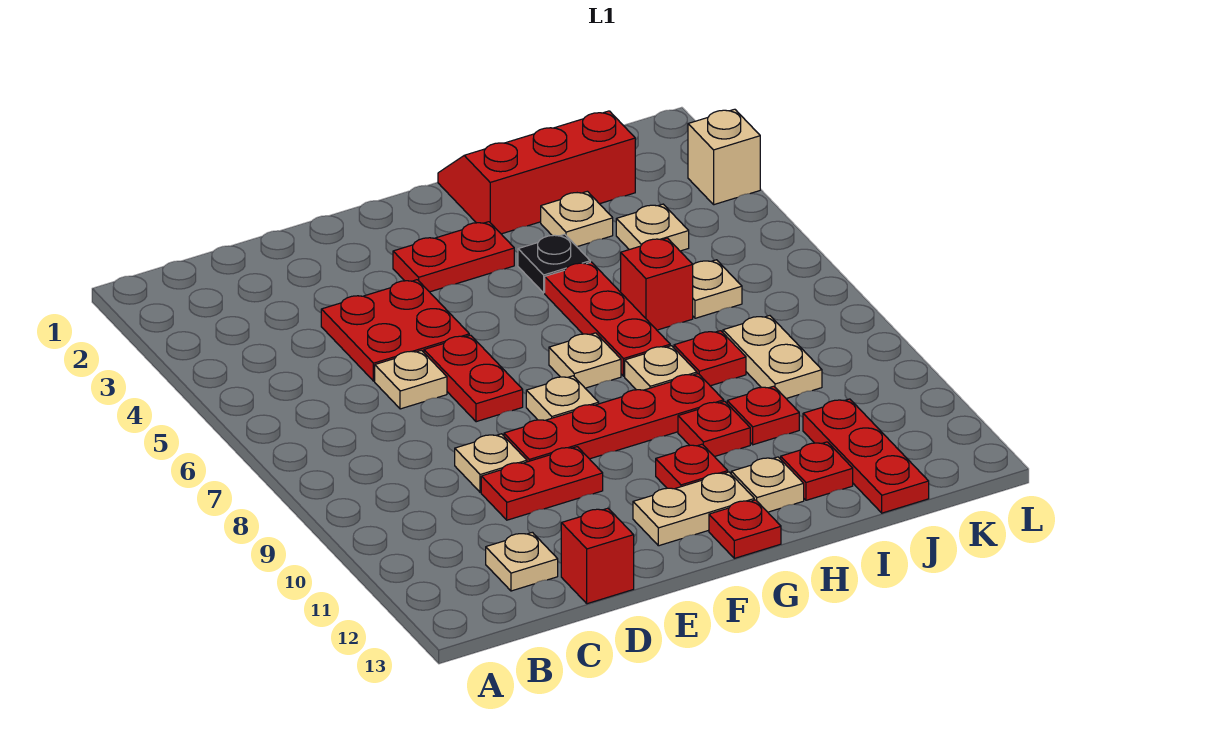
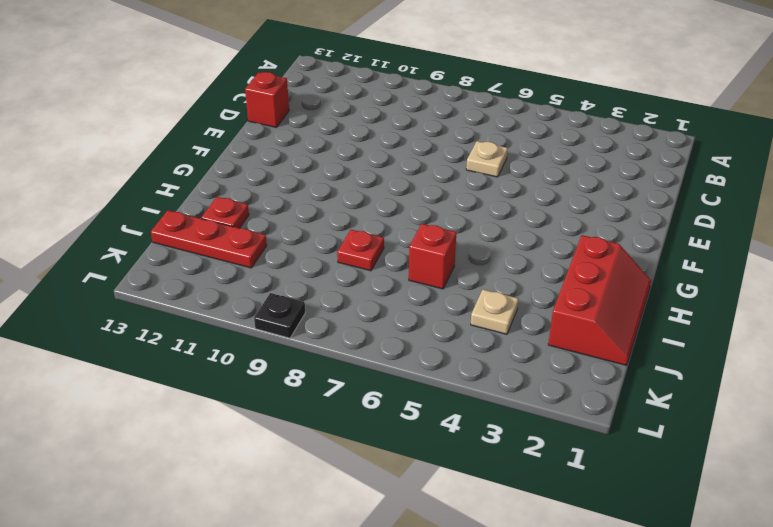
black 1x1 plate [254,293,305,338] -> black 1x1 plate moved to [518,234,590,293]
none -> tan 1x1 plate [486,532,558,591]
none -> red 2x2 plate [321,280,469,381]
none -> tan 1x1 plate [455,434,527,492]
none -> red 1x2 plate [481,447,603,520]

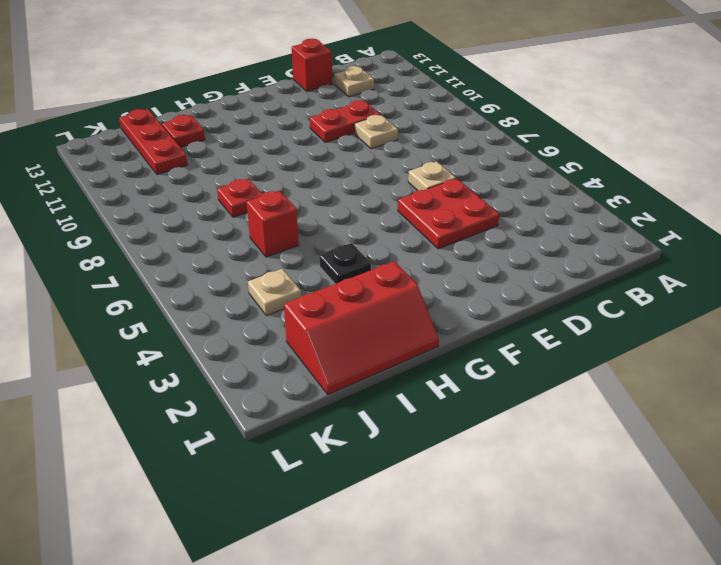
none -> red 1x2 plate [424,335,523,422]
none -> red 1x4 plate [504,374,724,462]
none -> red 1x2 plate [393,222,514,292]
none -> tan 1x1 plate [526,376,599,420]

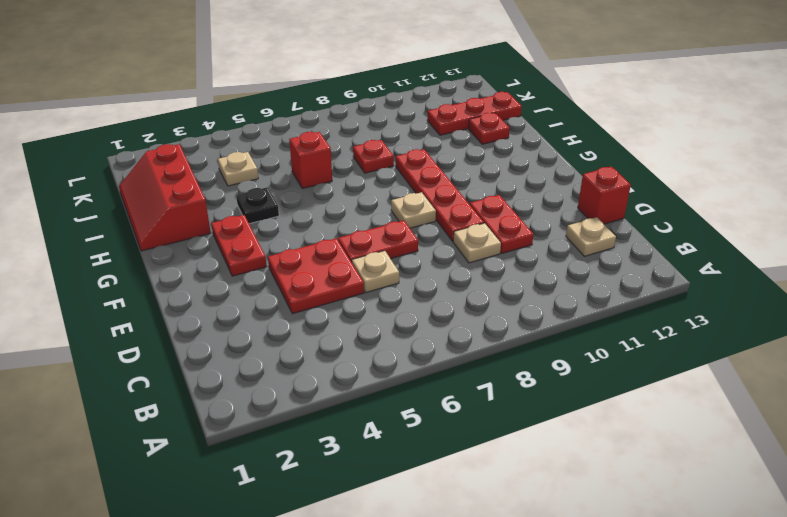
none -> tan 1x2 plate [633,472,754,546]
none -> tan 1x1 plate [549,333,621,388]
none -> red 1x1 plate [656,444,728,489]
none -> red 1x1 plate [709,500,781,558]

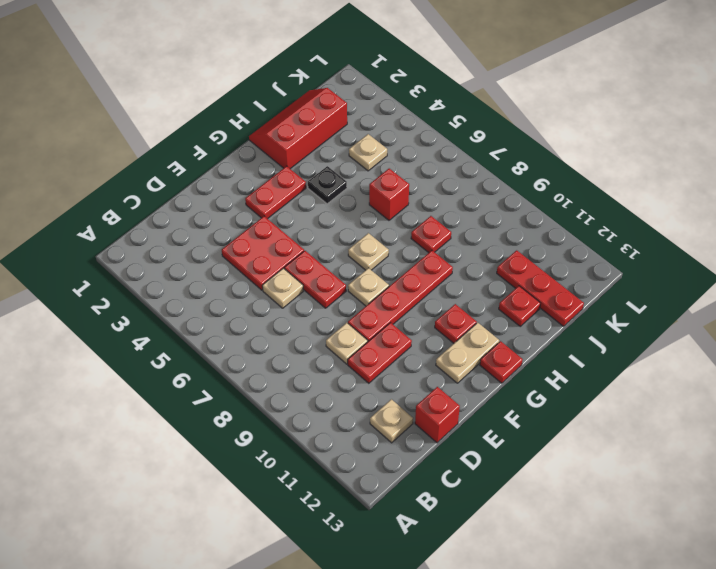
none -> red 1x3 plate [545,262,670,376]
none -> tan 1x1 plate [625,346,697,390]
none -> red 1x1 plate [678,401,750,457]
none -> tan 1x1 plate [731,457,804,512]

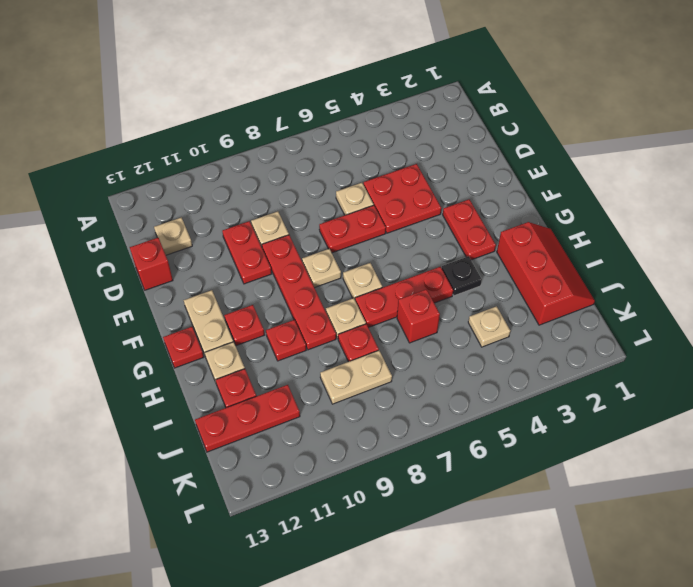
none -> tan 1x1 plate [541,191,613,247]
none -> red 1x1 plate [727,386,799,445]
none -> tan 1x1 plate [693,260,742,318]
none -> tan 1x1 brick [688,109,760,205]

